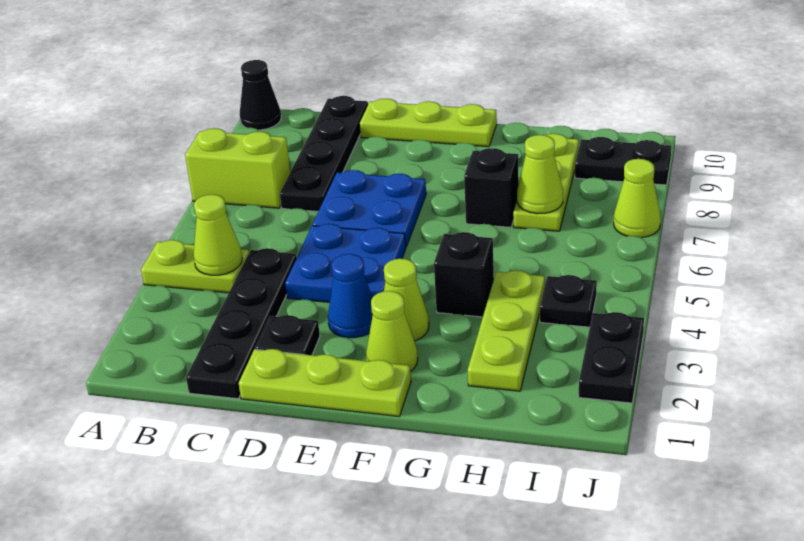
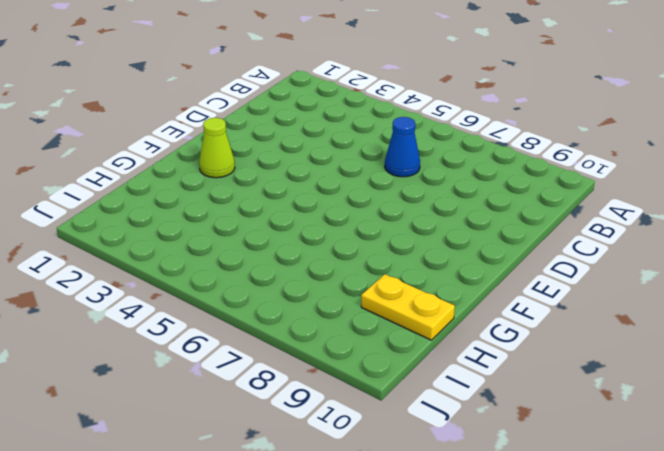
blue 1x1 cone [385,117,420,177] -> blue 1x1 cone moved to [328,254,373,338]
yellow 1x2 plate [361,274,455,340] -> lime 1x3 plate [513,134,579,231]
none -> lime 1x2 plate [141,240,249,293]
none -> lime 1x2 brick [185,128,290,208]
none -> black 1x1 cone [240,60,281,130]

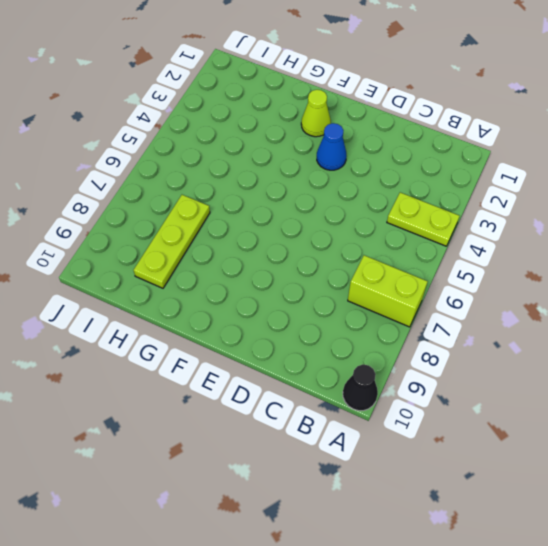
none -> black 1x4 plate [186,248,297,399]
none -> black 1x4 plate [280,96,368,211]
none -> lime 1x3 plate [239,349,411,416]

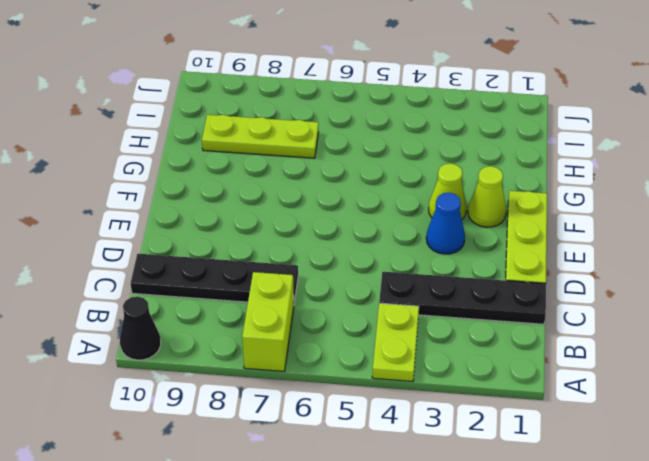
none -> black 1x1 plate [255,315,320,355]
none -> blue 2x2 plate [285,224,406,302]
none -> blue 2x2 plate [313,170,426,247]

